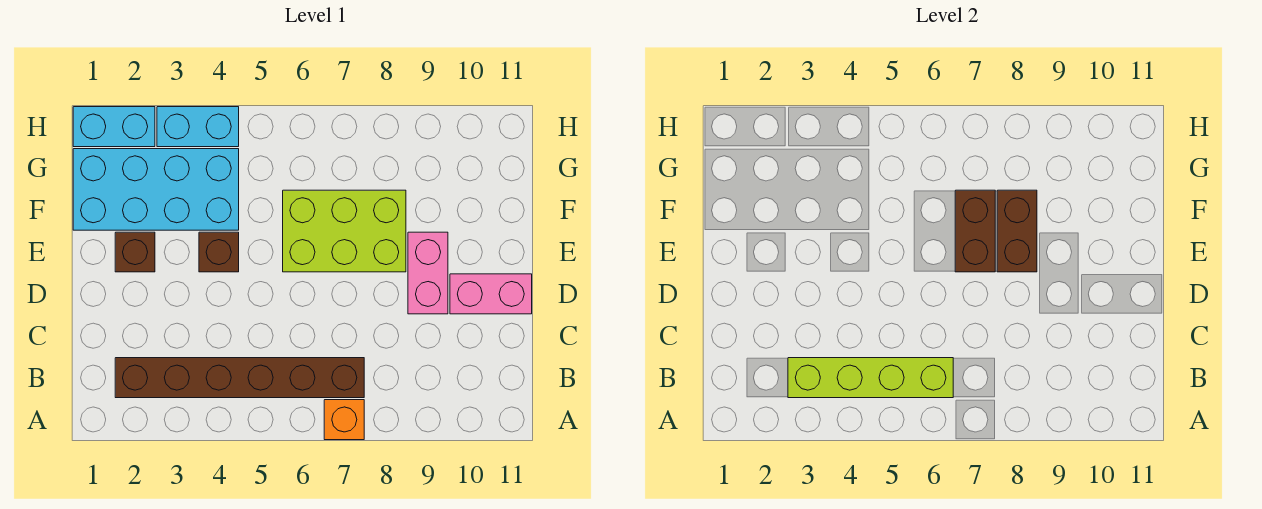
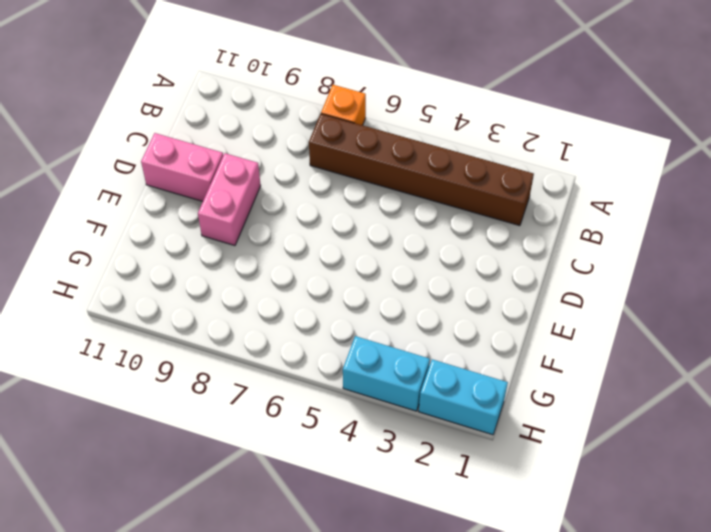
none -> brown 1x1 brick [115,232,155,272]
none -> brown 1x1 brick [199,232,239,272]
none -> lime 2x3 brick [283,190,406,272]

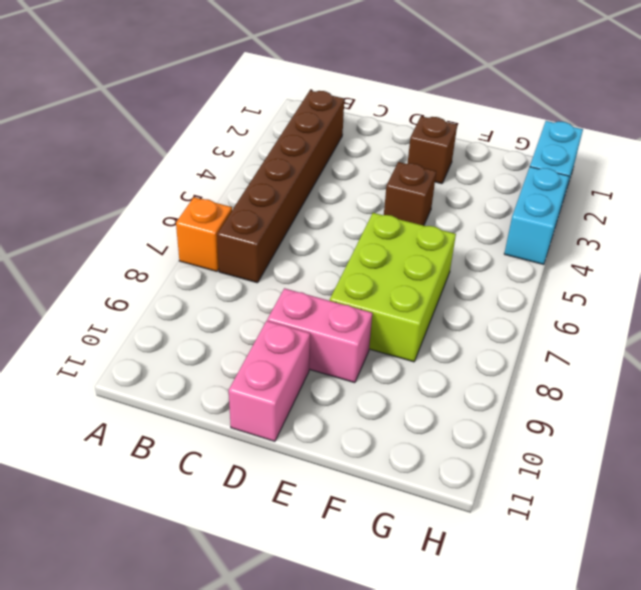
none -> cyan 2x4 brick [73,149,239,230]
none -> lime 1x4 brick [788,358,953,398]
none -> brown 1x2 brick [955,190,995,272]

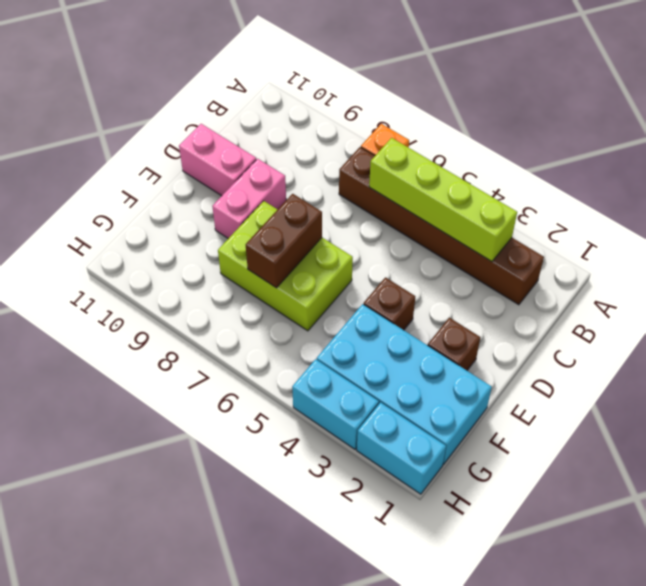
none -> brown 1x2 brick [997,190,1037,272]

